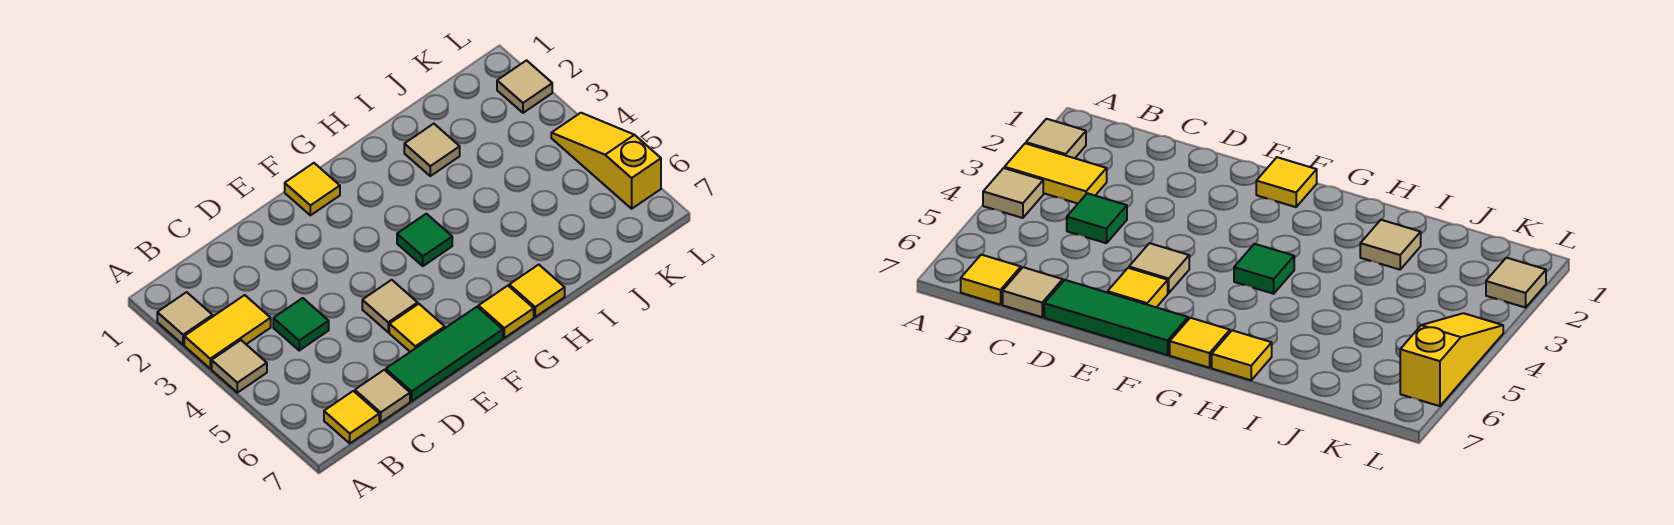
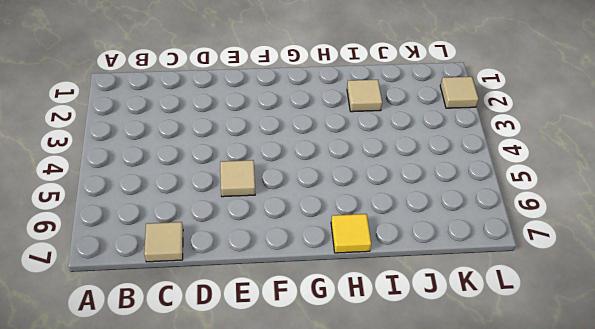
none -> tan 1x1 tile [157,292,213,345]
none -> yellow 1x2 tile [184,295,271,369]
none -> tan 1x1 tile [212,340,267,393]

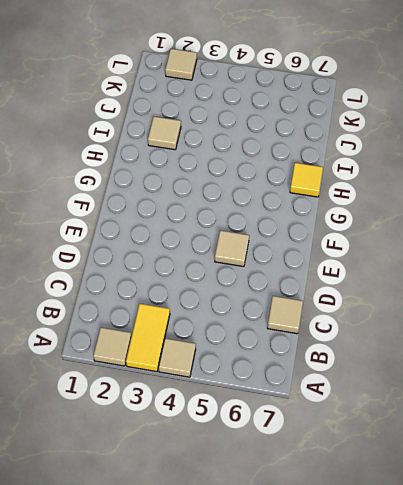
none -> yellow 1x1 tile [324,391,379,443]
none -> green 1x1 tile [273,298,329,350]
none -> green 1x3 tile [386,307,503,401]

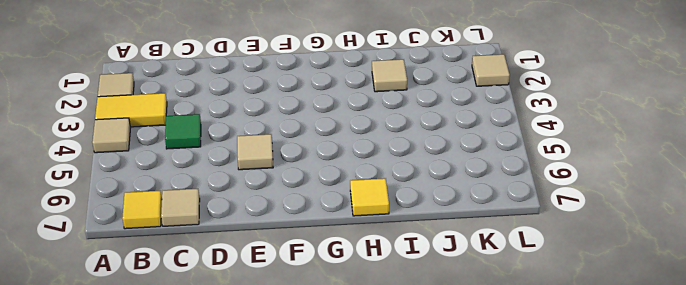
none -> green 1x3 tile [386,307,503,401]
none -> yellow 1x1 tile [389,304,445,352]
none -> yellow 1x1 tile [285,163,340,215]

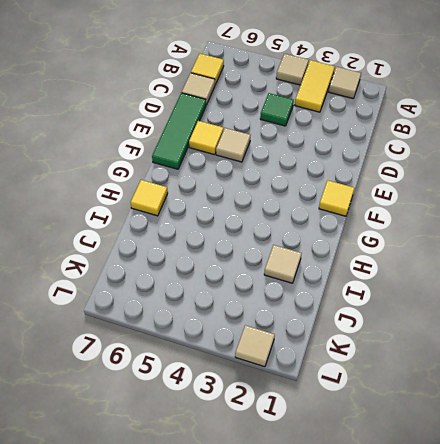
none -> green 1x1 tile [397,214,452,266]
none -> yellow 1x1 tile [478,286,534,338]
none -> yellow 1x3 slope [551,113,661,209]

